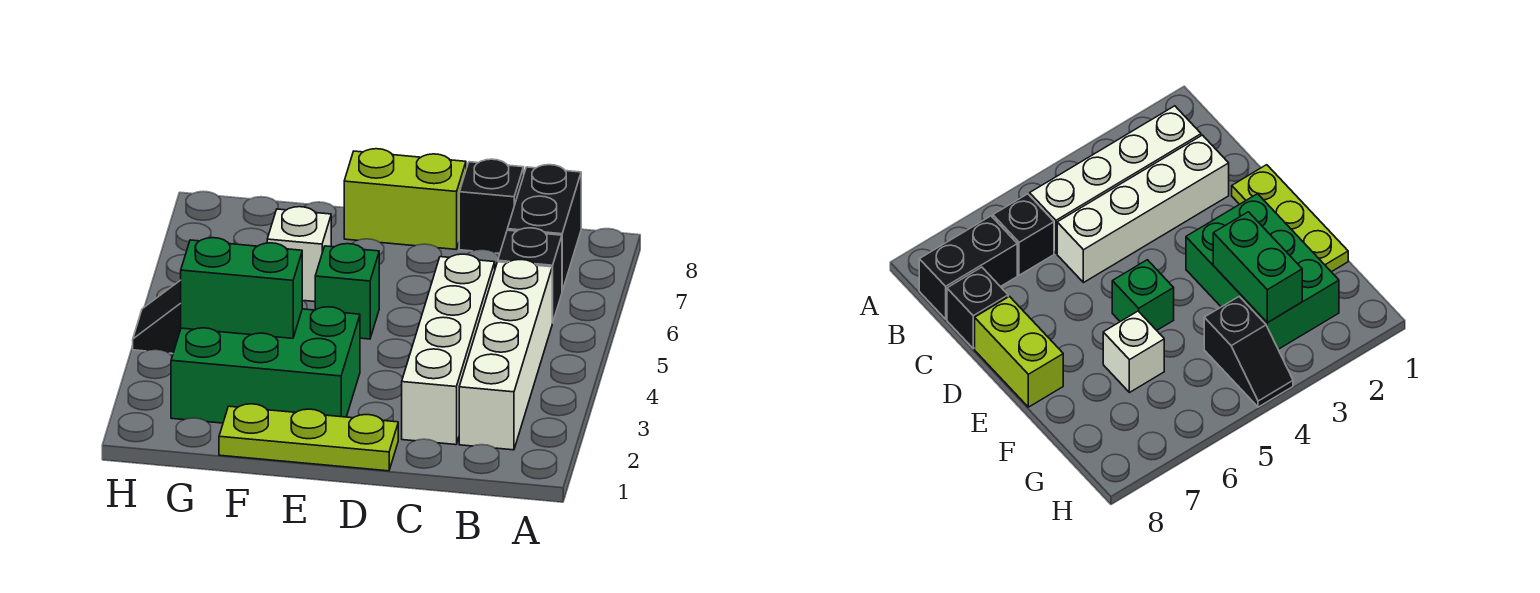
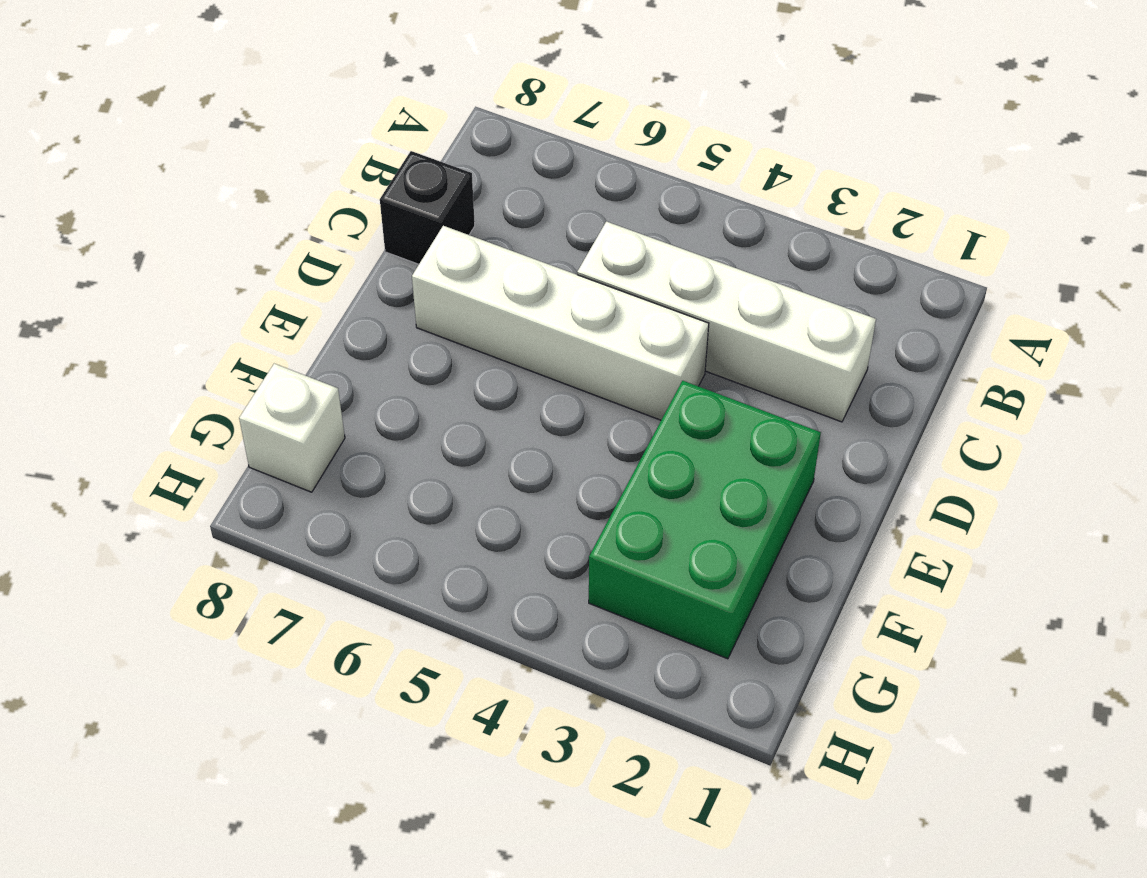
white 1x4 brick [412,226,709,420] -> white 1x4 brick moved to [459,260,552,450]
white 1x1 brick [239,364,345,492] -> white 1x1 brick moved to [267,207,331,302]
none -> black 1x1 brick [498,228,562,323]
none -> black 1x2 brick [507,165,581,291]
none -> lime 1x3 plate [219,404,398,471]

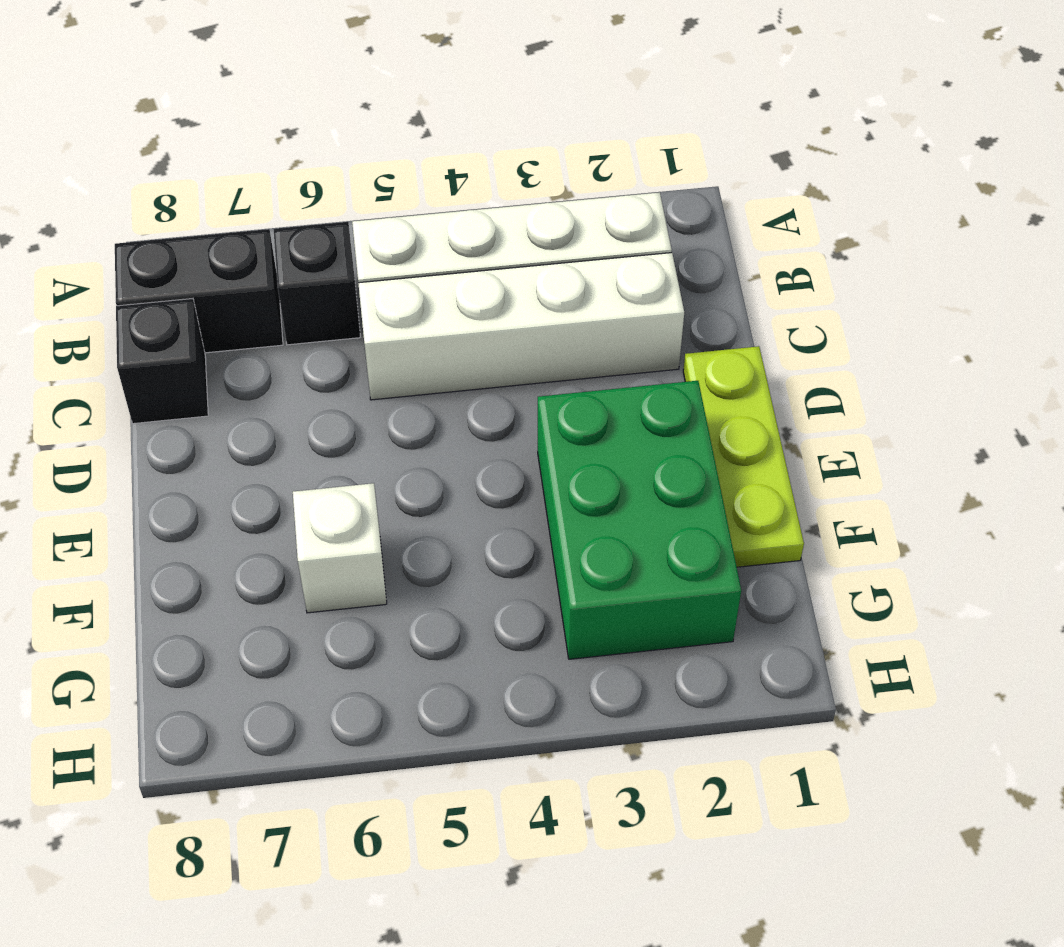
none -> lime 1x2 brick [344,149,466,250]
none -> green 1x1 brick [315,244,379,339]
none -> black 1x2 slope [133,280,181,354]

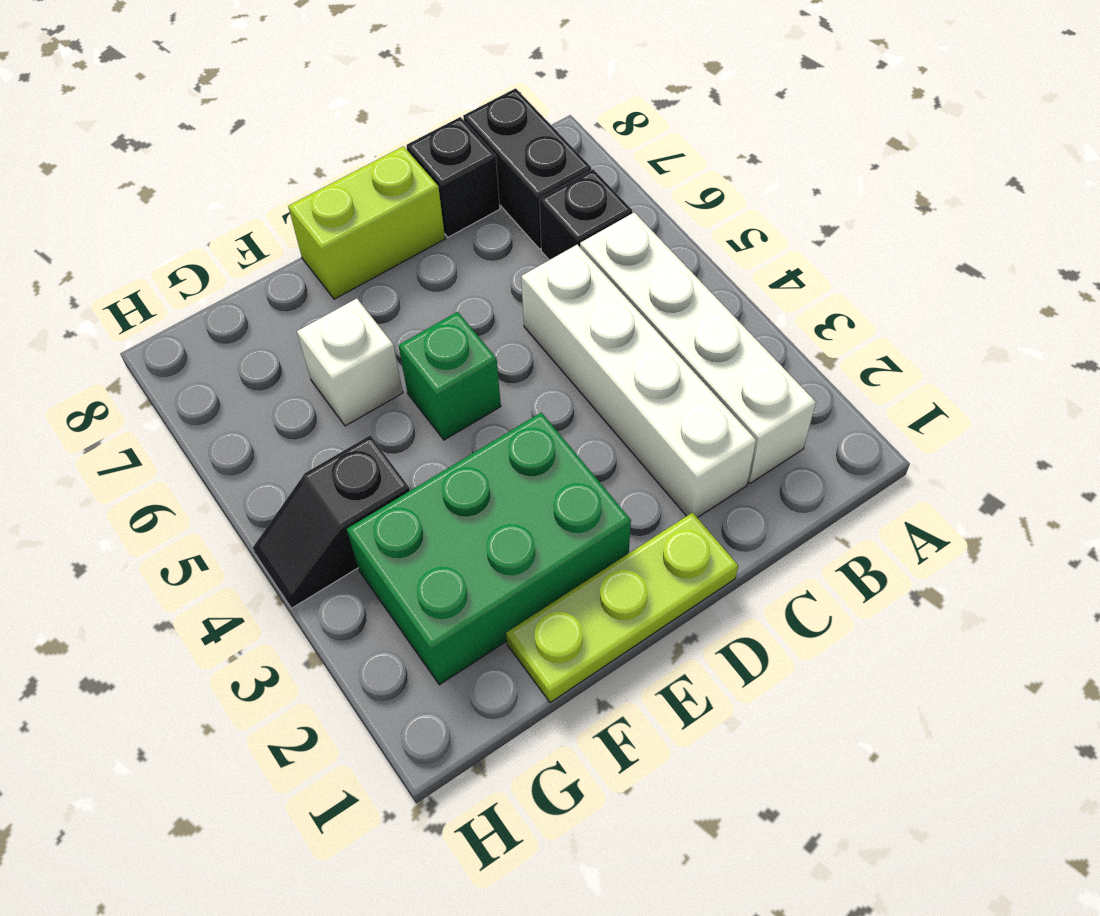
none -> green 1x2 brick [181,238,302,338]

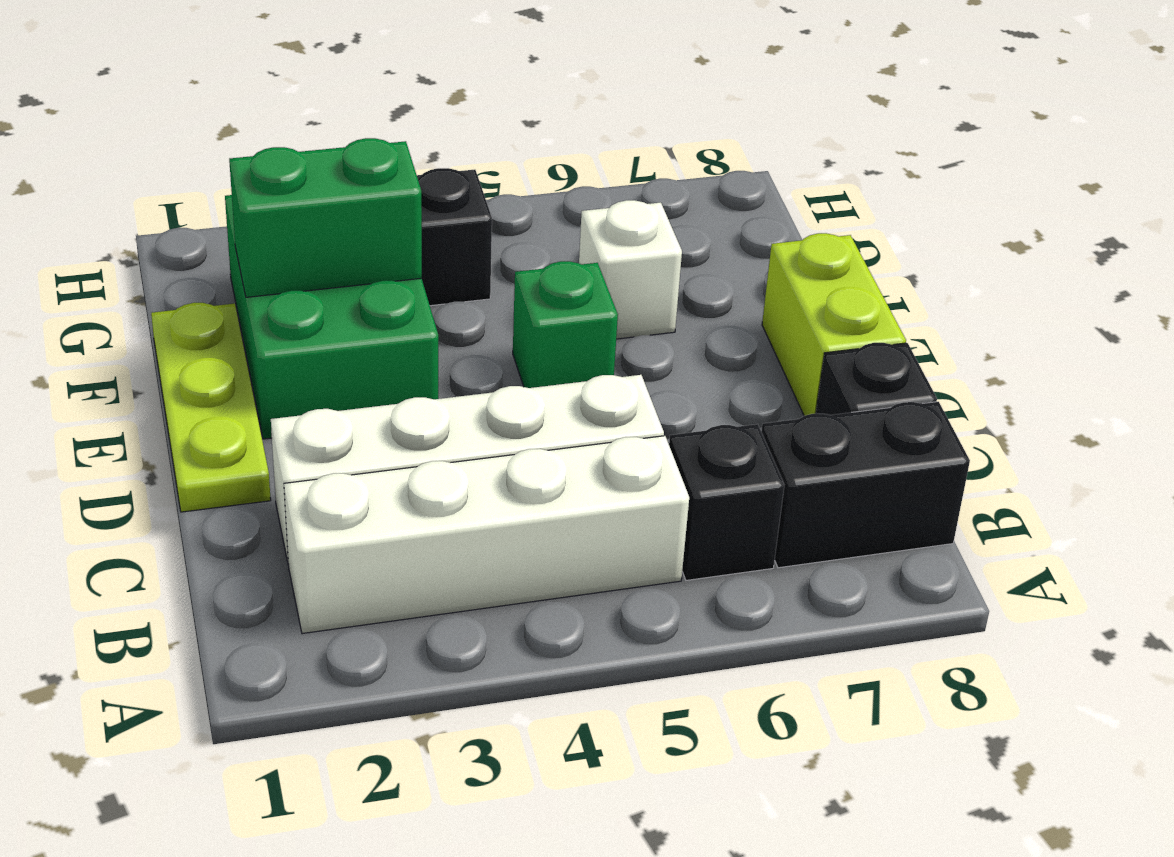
green 1x2 brick [229,138,422,297] -> green 1x2 brick turned to [181,238,302,338]

